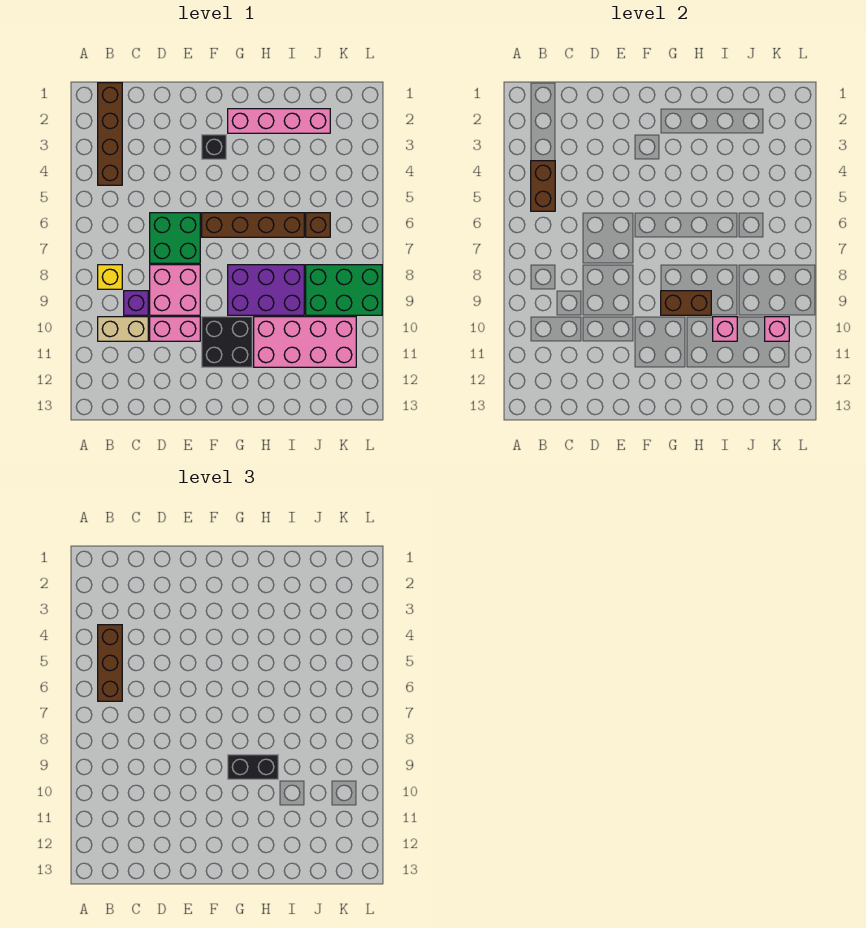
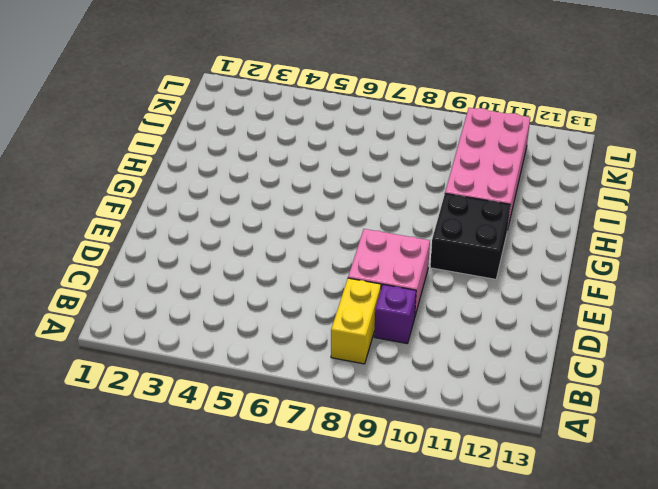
yellow 1x2 brick [331,278,381,364] -> yellow 1x1 brick [98,265,122,289]
none -> brown 1x4 brick [98,83,122,185]
none -> tan 1x2 brick [98,317,148,341]
none -> green 2x2 brick [150,213,200,263]

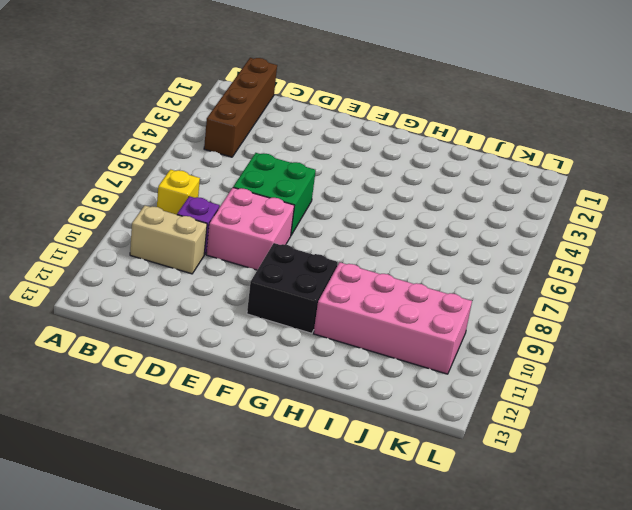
none -> pink 1x2 brick [150,317,200,341]
none -> black 1x1 brick [202,135,226,159]
none -> brown 1x4 brick [202,213,304,237]

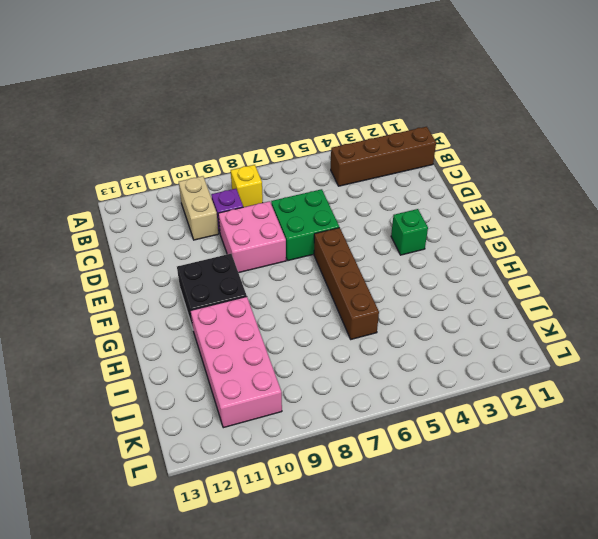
green 1x1 brick [391,209,428,255] -> black 1x1 brick [202,135,226,159]
none -> pink 1x2 brick [150,317,200,341]
none -> pink 1x4 brick [228,109,330,133]
none -> purple 2x3 brick [228,265,304,315]

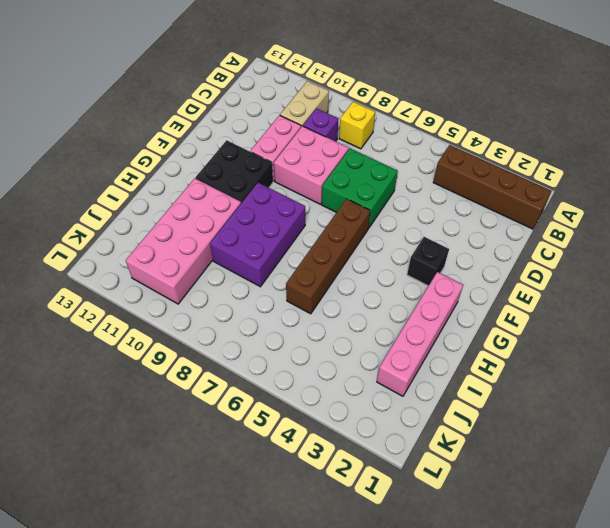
none -> brown 1x1 brick [306,213,330,237]
none -> green 2x3 brick [306,265,382,315]
none -> brown 1x2 brick [531,161,555,211]

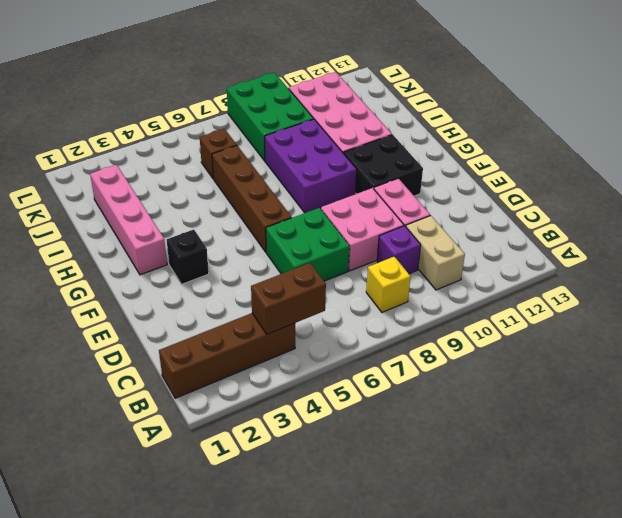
none -> brown 1x2 brick [661,291,711,315]
none -> pink 1x1 brick [713,317,737,341]
none -> pink 1x1 brick [765,317,789,341]

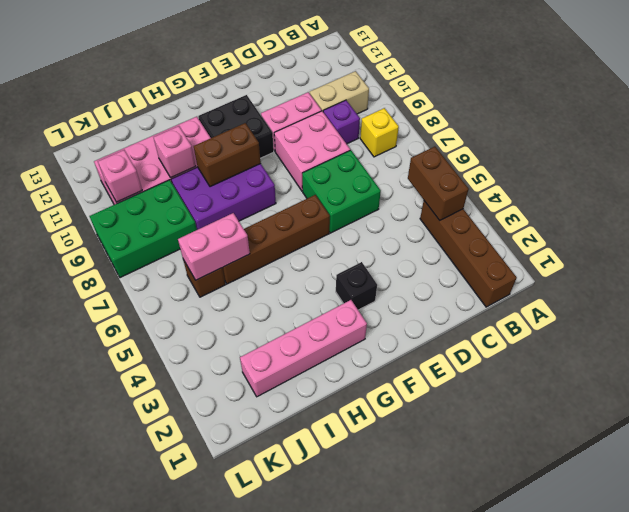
pink 1x2 brick [178,213,250,280] -> none
none -> brown 1x3 brick [98,625,122,701]
none -> black 1x2 brick [228,755,278,779]

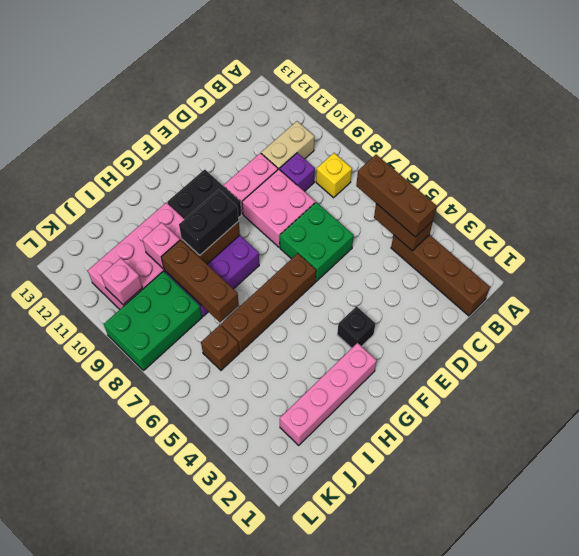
brown 1x3 brick [161,240,239,322] -> none

